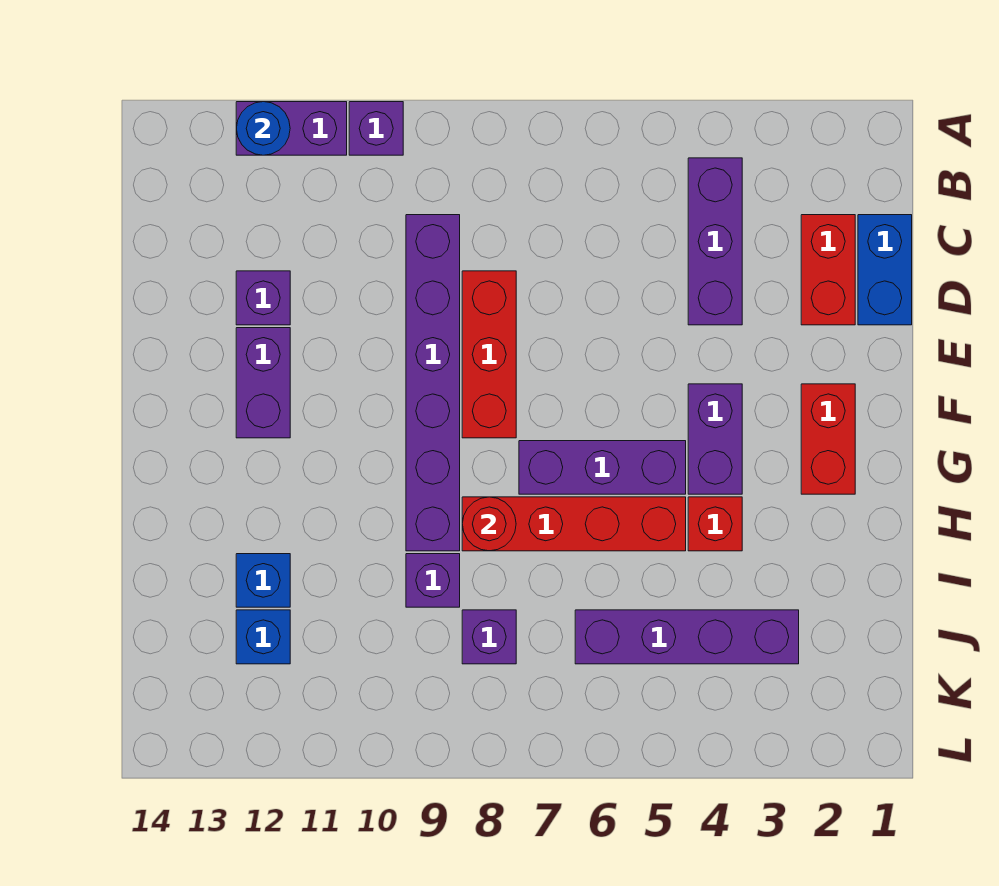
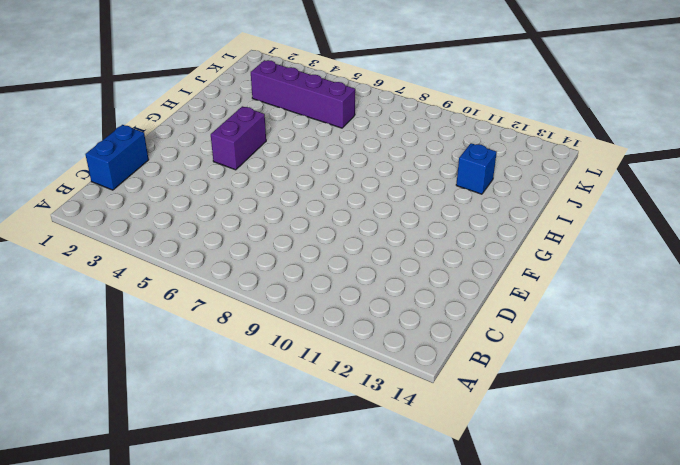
none -> purple 1x1 brick [349,102,403,155]
none -> purple 1x2 brick [236,102,347,155]
none -> purple 1x3 brick [688,158,742,325]

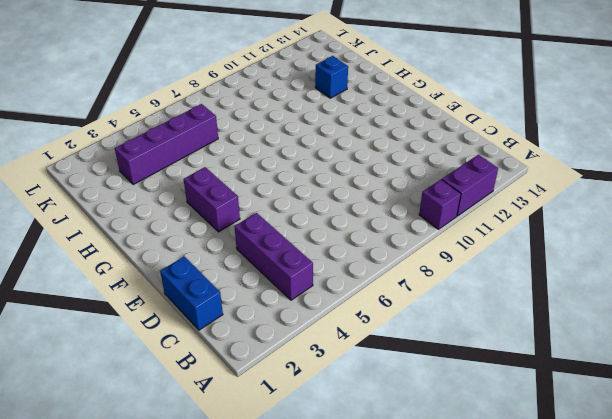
none -> red 1x2 brick [801,215,855,325]
none -> purple 1x6 brick [406,215,460,551]
none -> red 1x3 brick [462,271,516,438]

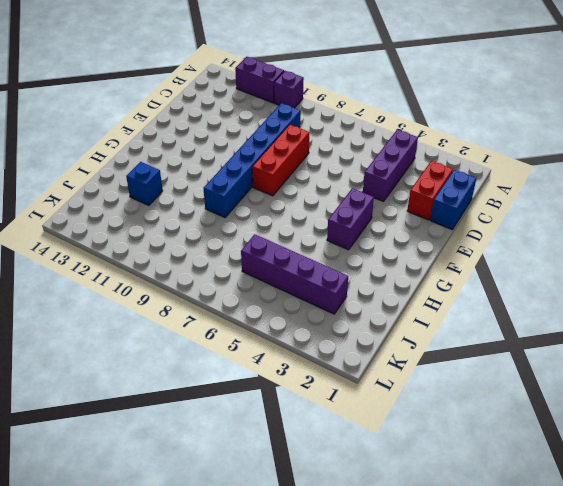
blue 1x6 brick [203,103,301,217] -> purple 1x6 brick [406,215,460,551]
none -> purple 1x1 brick [236,271,290,325]
none -> purple 1x2 brick [236,328,290,438]
none -> red 1x2 brick [801,384,855,494]

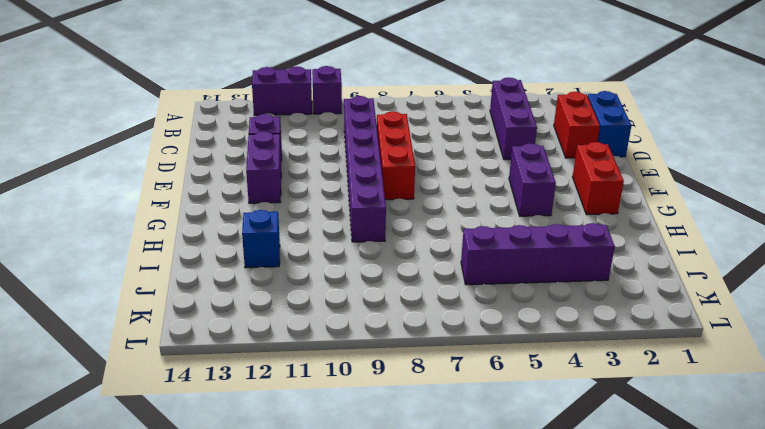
none -> purple 1x3 brick [519,441,686,494]
none -> red 1x1 brick [688,497,742,551]
none -> red 1x4 brick [462,497,686,551]

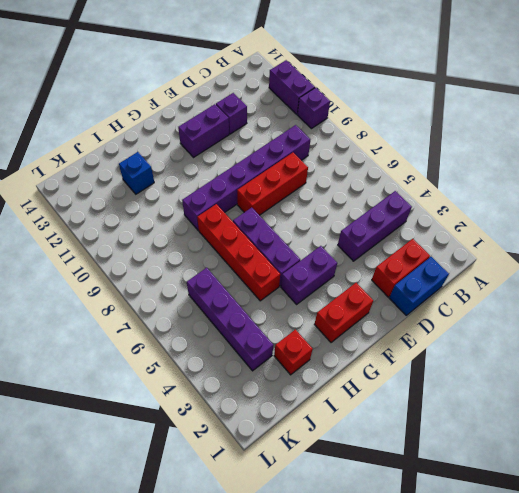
red 1x1 brick [274,330,313,375] -> red 1x1 brick moved to [688,497,742,551]
none -> purple 1x1 brick [406,554,460,607]
none -> purple 1x1 brick [462,610,516,664]
none -> blue 1x1 brick [236,610,290,664]

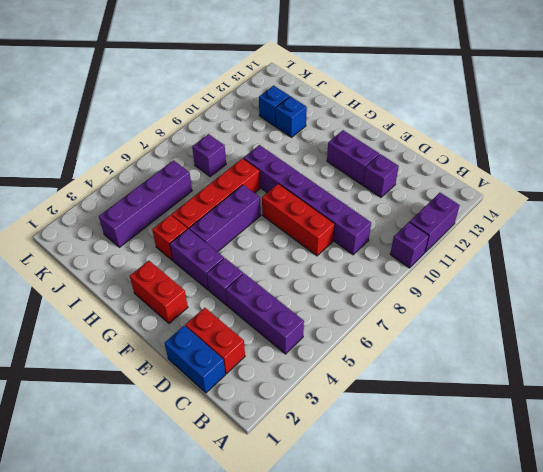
purple 1x1 brick [207,258,243,305] -> purple 1x1 brick moved to [406,554,460,607]
none -> blue 1x1 round brick [236,102,290,155]
none -> red 1x1 round brick [462,497,516,551]

